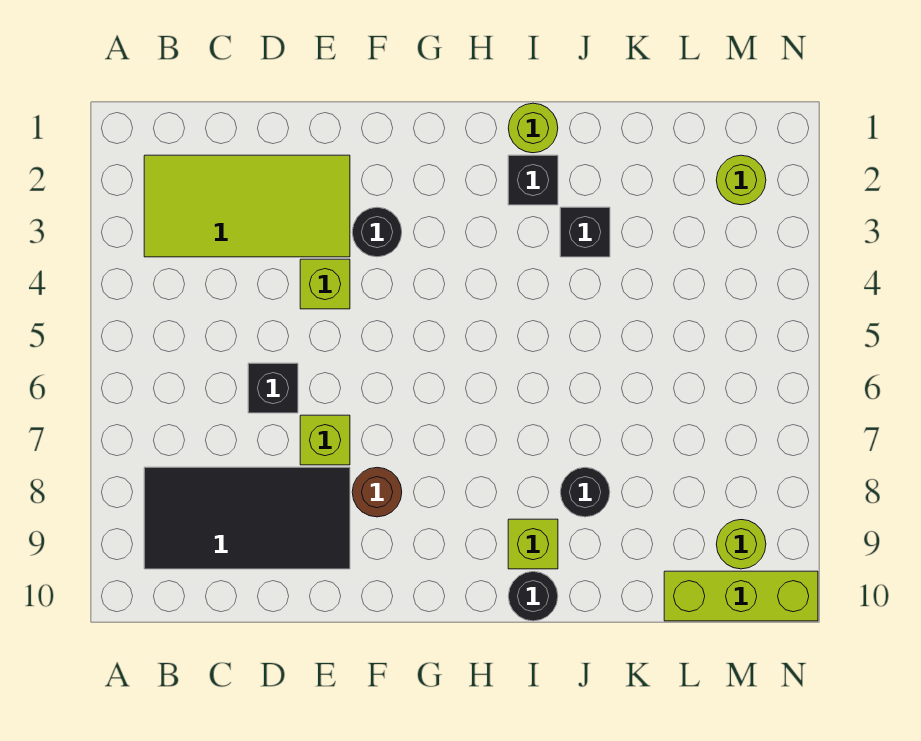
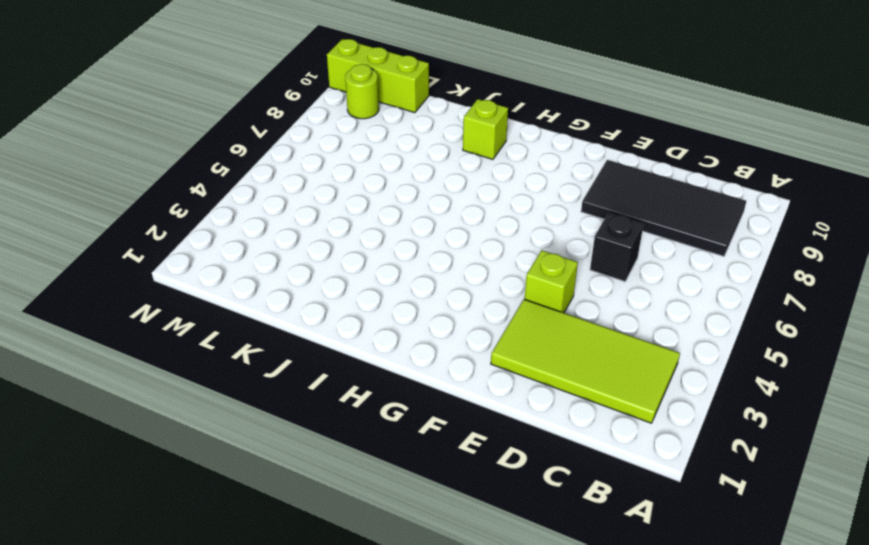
none -> lime 1x1 brick [300,415,350,465]
none -> black 1x1 round brick [352,207,402,257]
none -> brown 1x1 round brick [352,468,402,517]

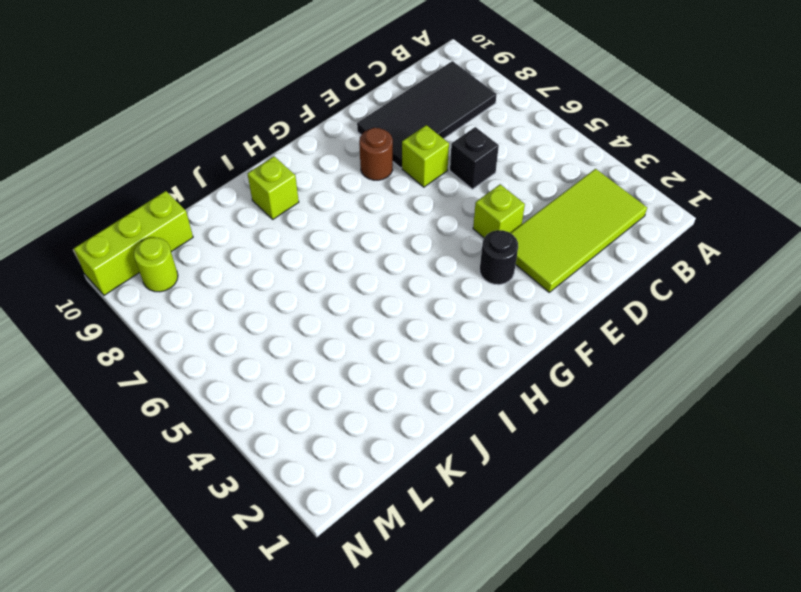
none -> lime 1x1 round brick [508,103,558,153]
none -> black 1x1 brick [508,155,558,205]
none -> black 1x1 round brick [508,572,558,621]

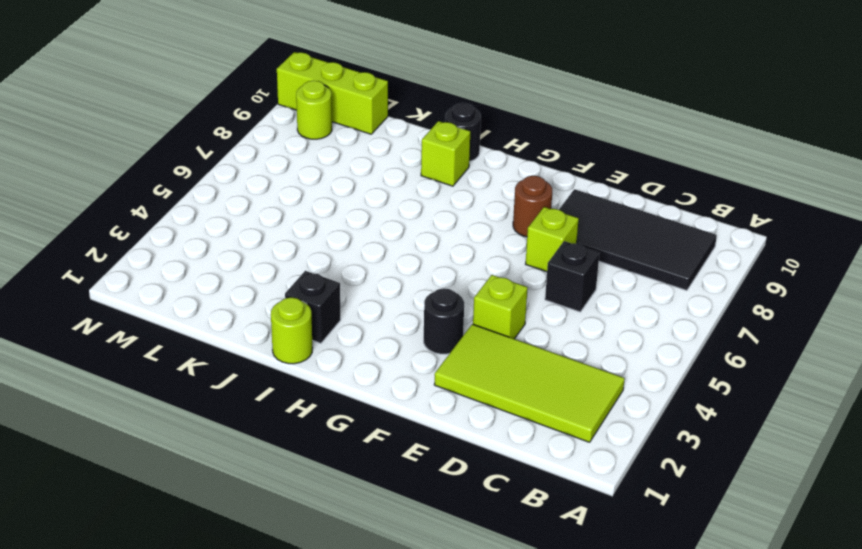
none -> black 1x1 brick [560,207,610,257]
none -> black 1x1 round brick [560,467,610,517]
none -> lime 1x1 round brick [716,155,766,205]

